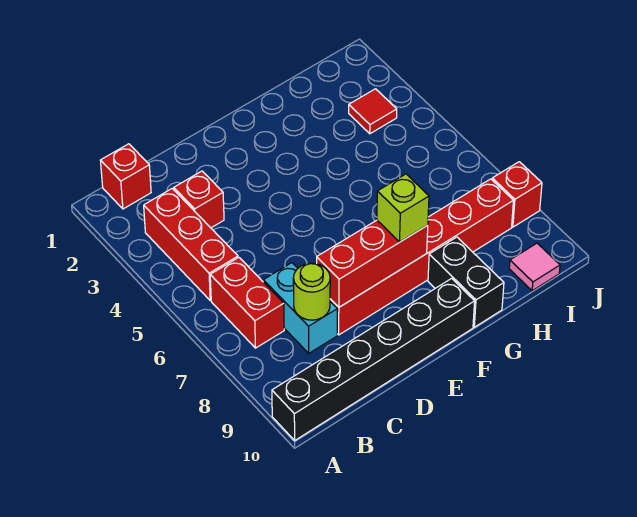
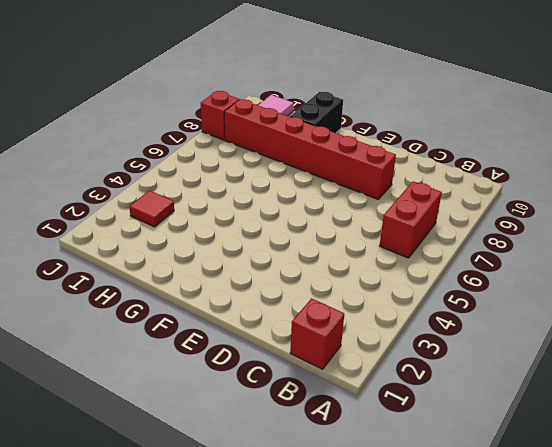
none -> black 1x6 brick [272,278,475,440]
none -> red 1x3 brick [144,189,238,301]
none -> red 1x1 brick [174,171,224,228]

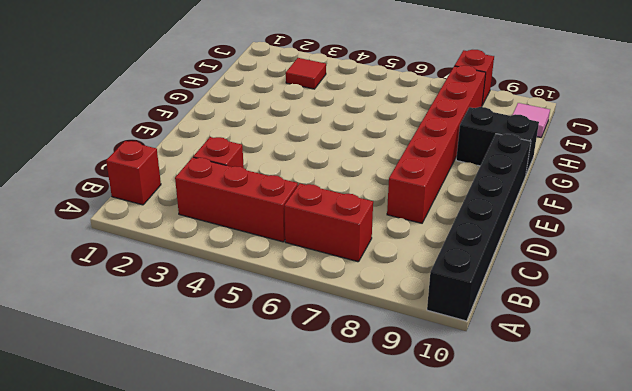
none -> cyan 1x2 brick [263,263,337,353]
none -> lime 1x1 round brick [293,263,330,320]
none -> red 1x3 brick [317,220,428,307]

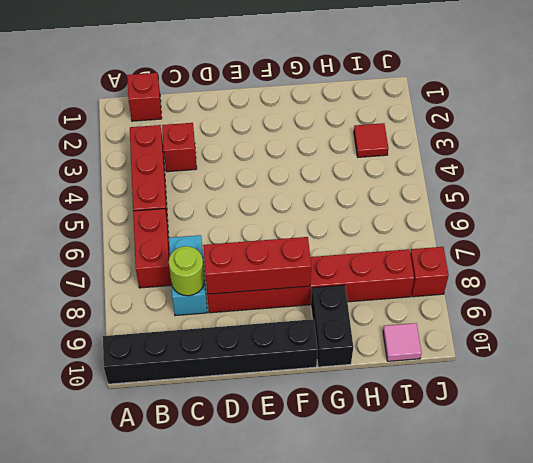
none -> lime 1x1 brick [377,174,429,242]

